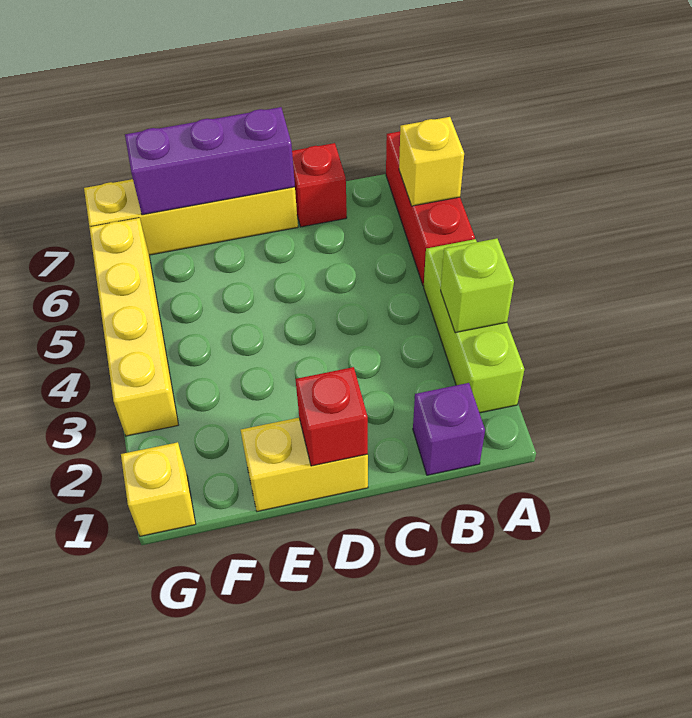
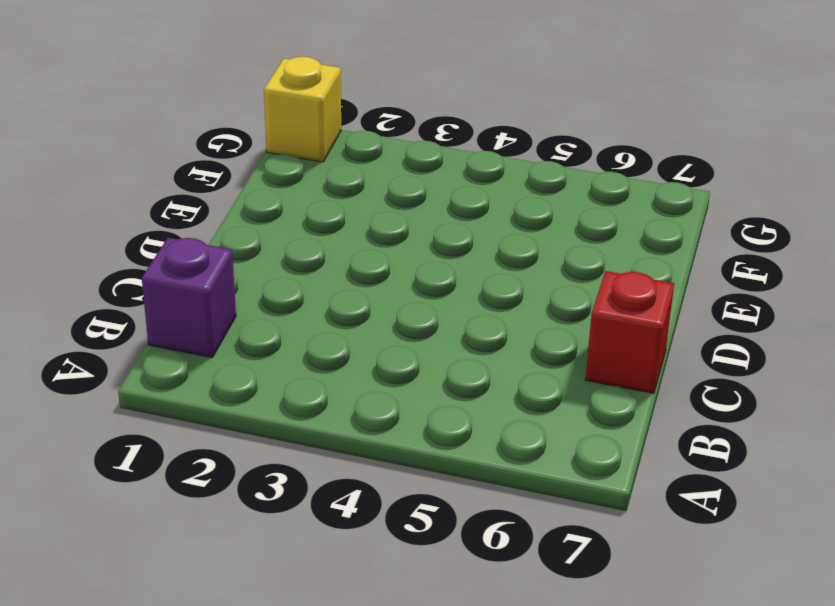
none -> lime 1x3 brick [424,239,524,413]
none -> red 1x3 brick [386,131,475,286]
none -> yellow 1x2 brick [241,418,368,511]

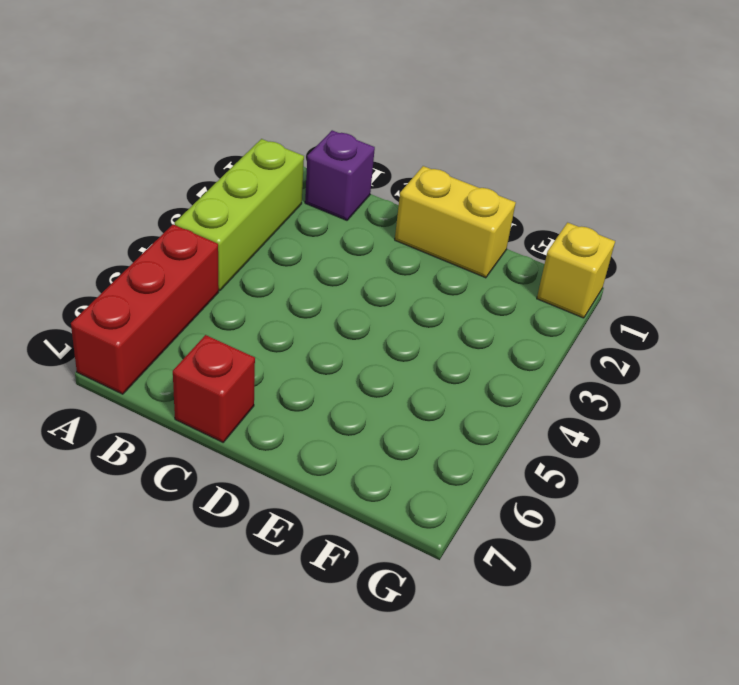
none -> yellow 1x4 brick [84,179,298,255]
none -> yellow 1x4 brick [89,218,178,436]
none -> lime 1x1 brick [441,238,514,333]

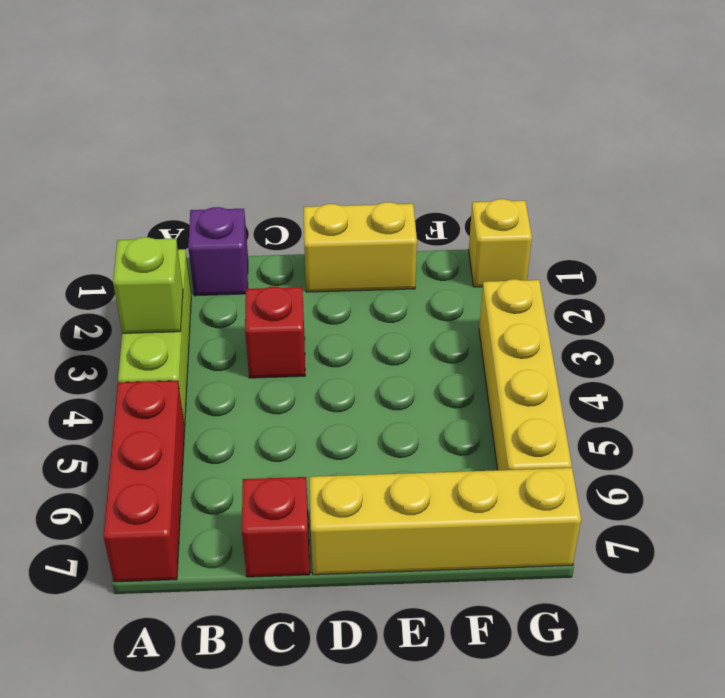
red 1x1 brick [245,287,305,378] -> red 1x1 brick moved to [296,367,368,466]
none -> yellow 1x1 brick [399,117,464,206]
none -> purple 1x3 brick [125,107,295,215]

